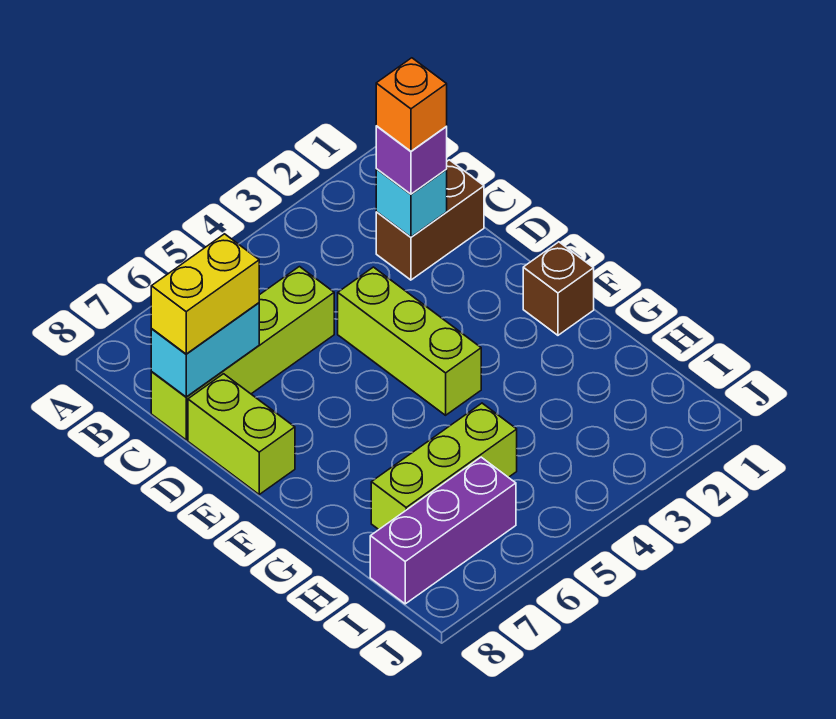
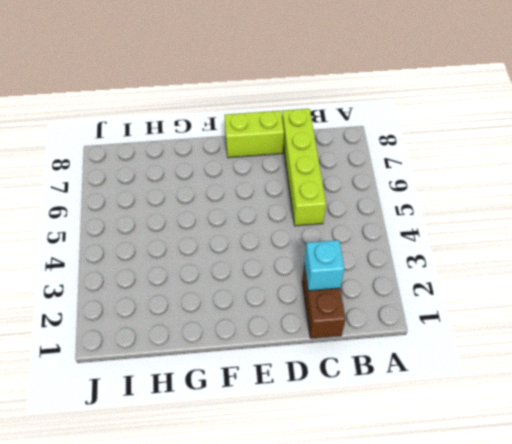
none -> lime 1x3 brick [338,267,481,415]
none -> brown 1x1 brick [523,242,594,335]
none -> lime 1x3 brick [371,403,517,529]

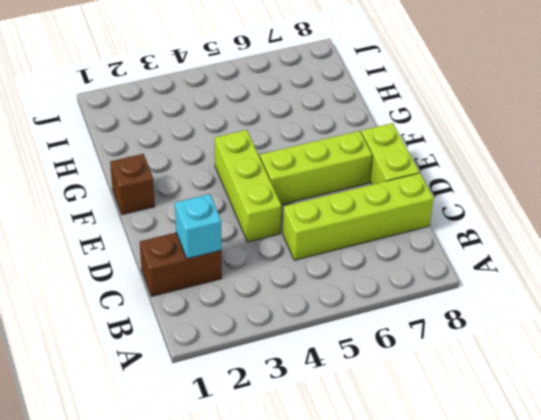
lime 1x3 brick [260,131,372,205] -> lime 1x3 brick moved to [371,403,517,529]
none -> purple 1x3 brick [370,457,516,604]
none -> cyan 1x2 brick [151,303,259,397]
none -> purple 1x1 brick [376,126,447,194]

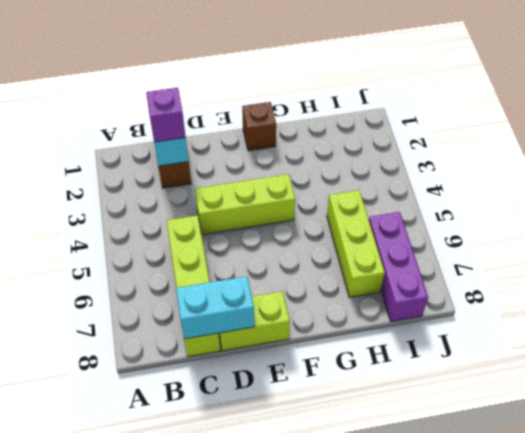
cyan 1x2 brick [176,276,254,339] -> cyan 1x2 brick turned to [151,303,259,397]
none -> yellow 1x2 brick [151,234,259,354]
none -> orange 1x1 brick [376,58,447,151]

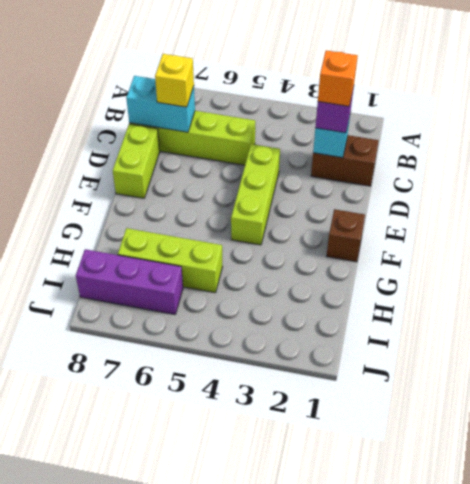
yellow 1x1 brick [155,54,194,107] -> yellow 1x2 brick [151,234,259,354]

